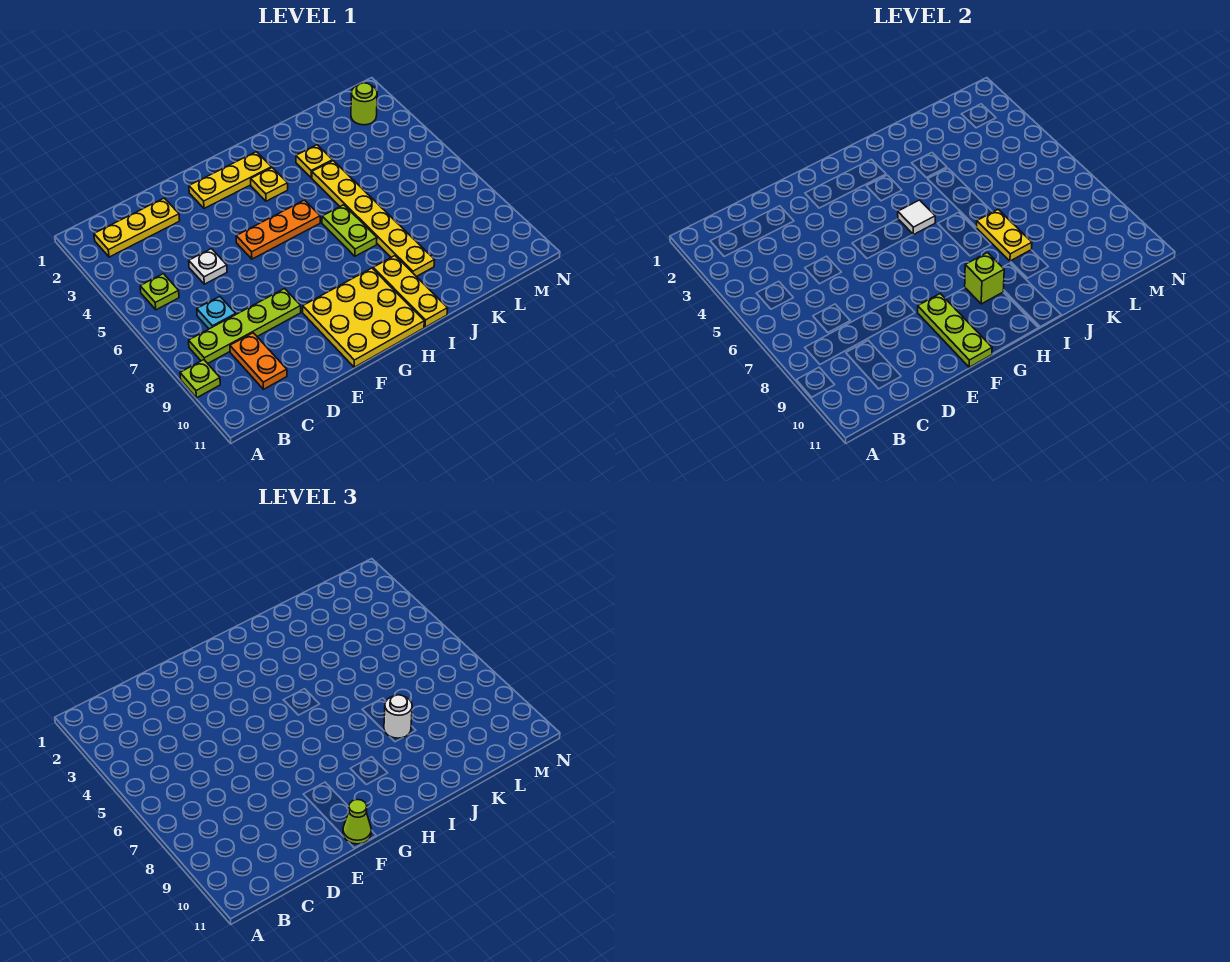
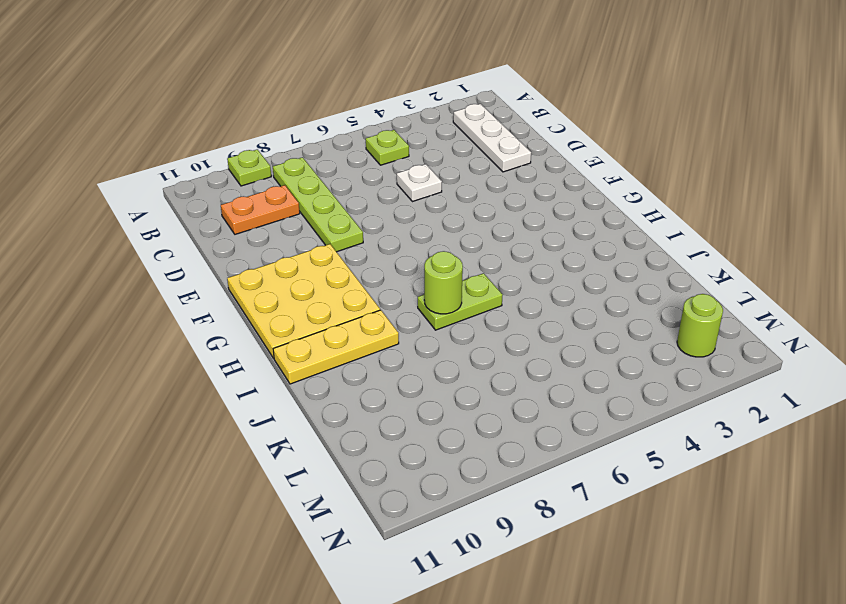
white 1x3 plate [453,104,531,172] -> yellow 1x3 plate [94,198,180,257]
lime 1x1 round brick [424,251,463,314] -> none
none -> cyan 1x1 plate [197,296,236,329]
none -> yellow 1x3 plate [189,152,272,209]
none -> orange 1x3 plate [236,200,320,259]

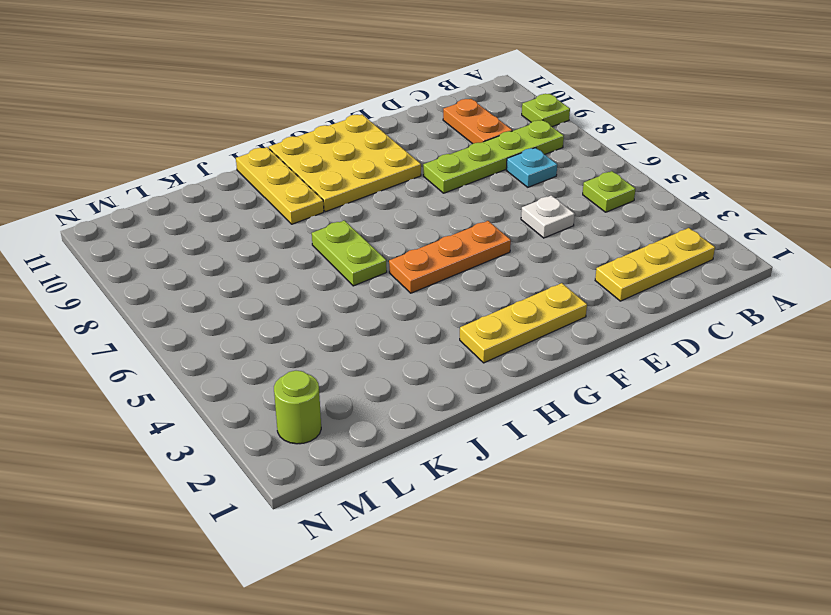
none -> yellow 1x1 plate [251,168,288,201]
none -> yellow 1x1 plate [296,145,333,178]
none -> yellow 1x6 plate [312,161,435,277]

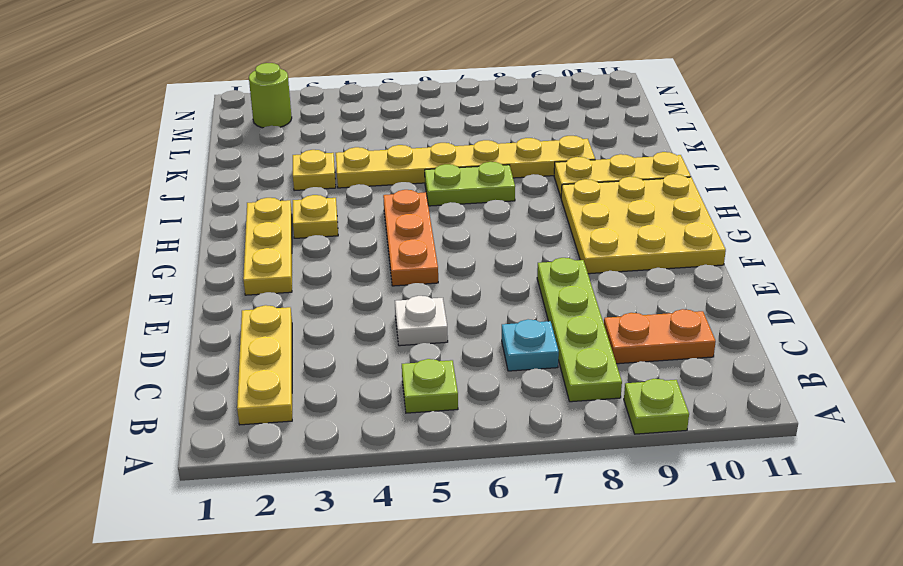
none -> lime 1x3 plate [918,294,992,367]
none -> white 1x1 tile [898,200,935,235]
none -> lime 1x1 brick [965,253,1004,304]

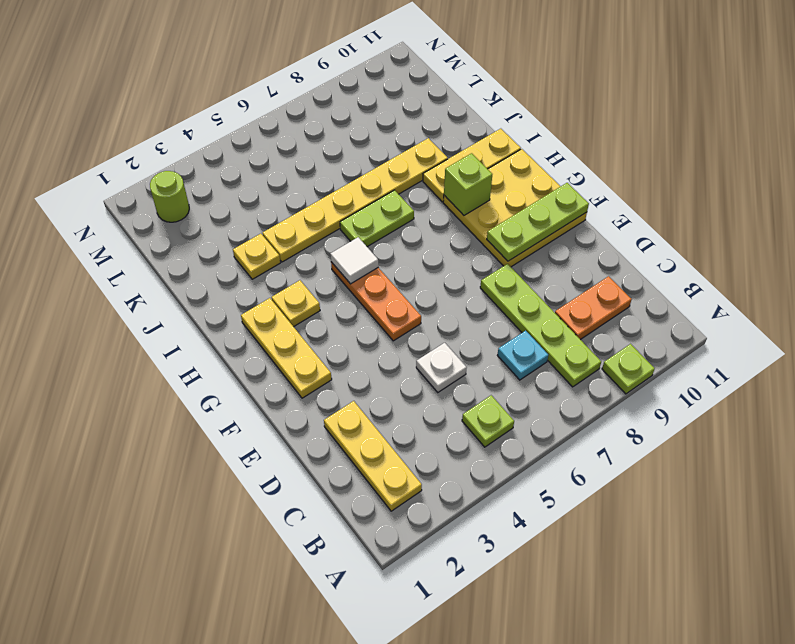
none -> yellow 1x2 plate [976,209,1032,261]
none -> lime 1x1 cone [343,800,371,844]
none -> white 1x1 round brick [384,695,412,738]

